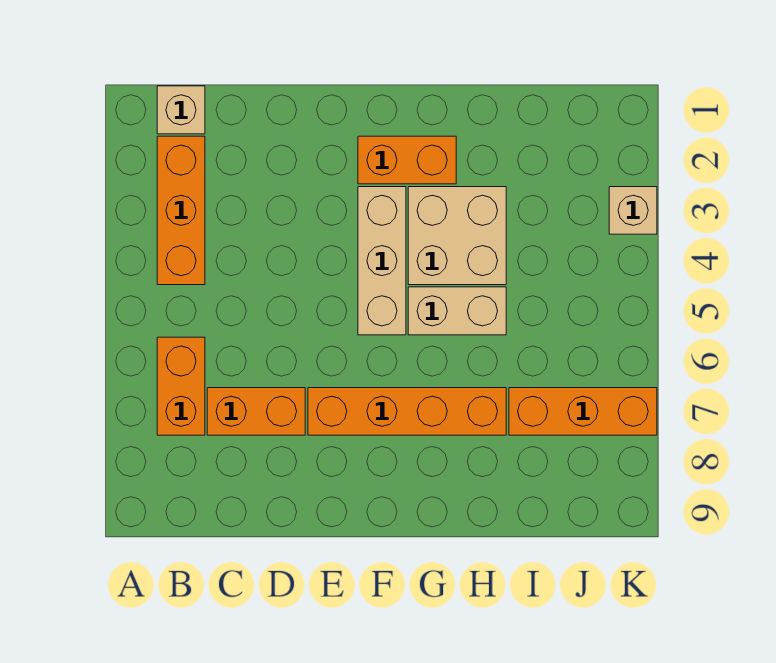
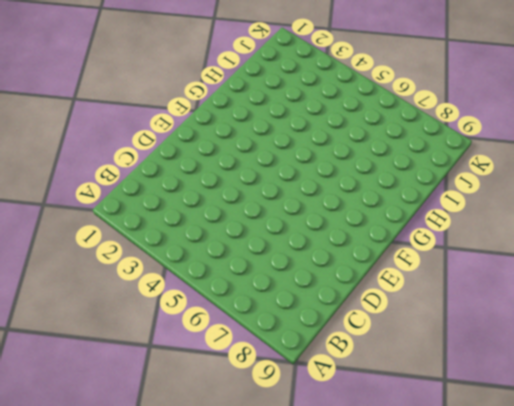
none -> tan 1x1 brick [157,86,205,134]
none -> orange 1x3 brick [157,136,205,285]

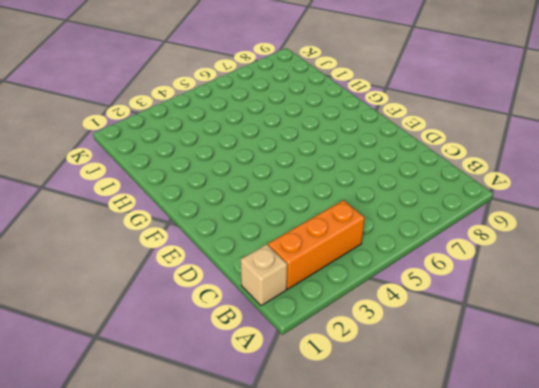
none -> orange 1x2 brick [157,337,205,435]
none -> orange 1x2 brick [207,388,305,435]

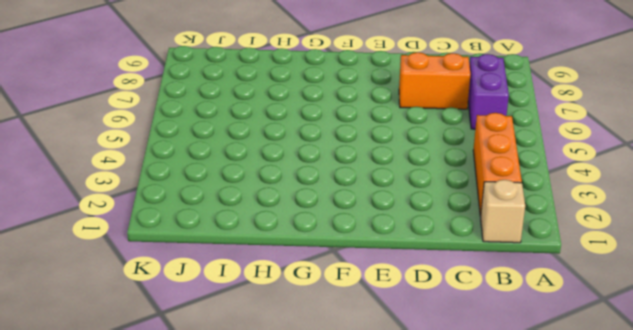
purple 1x2 brick [468,54,509,129] -> orange 1x2 brick [157,337,205,435]
none -> orange 1x4 brick [308,388,506,435]
none -> orange 1x2 brick [358,136,456,184]

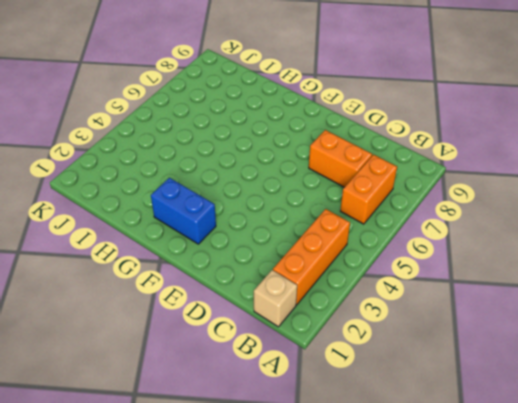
blue 1x2 brick [151,178,216,244] -> orange 1x2 brick [358,136,456,184]
none -> orange 1x4 brick [308,388,506,435]
none -> tan 1x3 brick [358,187,406,335]

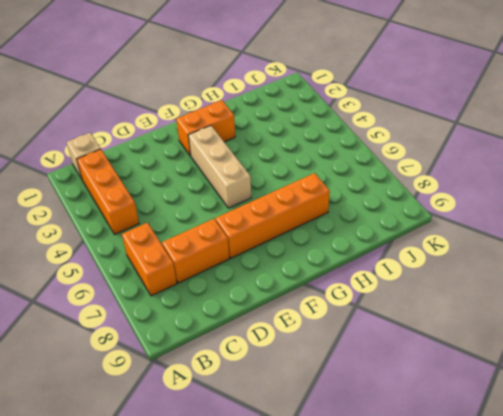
none -> tan 2x2 brick [408,187,506,285]
none -> tan 1x2 brick [408,287,506,335]

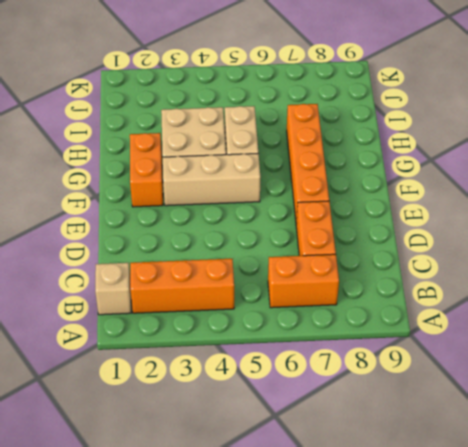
none -> orange 1x3 brick [509,388,657,435]
none -> tan 1x1 brick [609,187,657,234]

